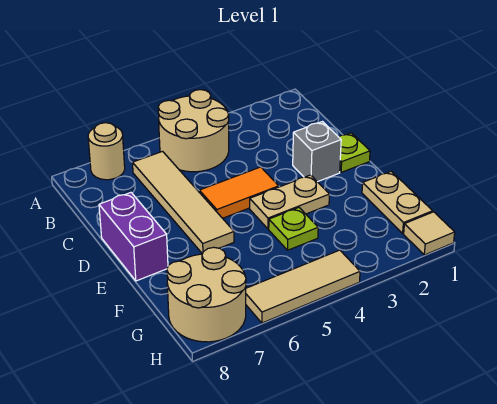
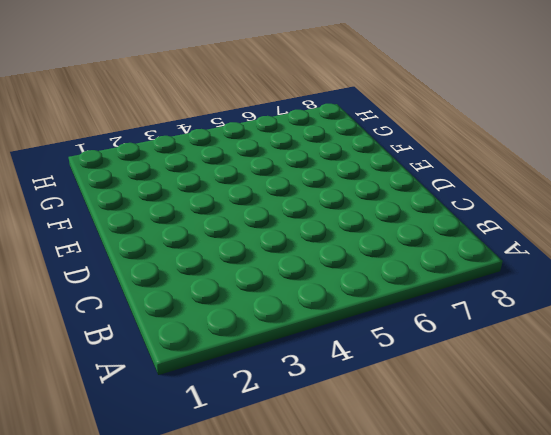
none -> tan 2x2 round brick [158,90,229,172]
none -> tan 1x1 round brick [88,123,125,180]
none -> tan 1x4 tile [132,151,234,254]

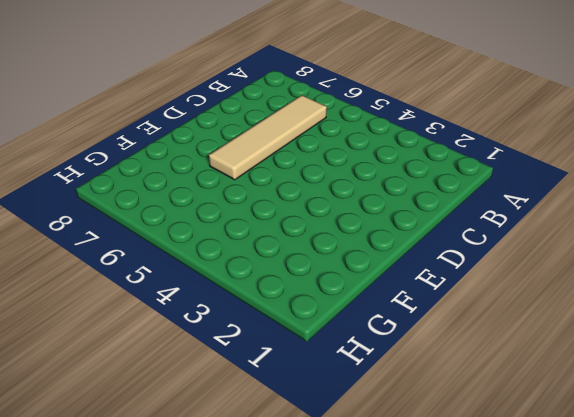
none -> tan 2x2 round brick [158,90,229,172]
none -> tan 1x1 round brick [88,123,125,180]
none -> lime 1x1 plate [339,133,370,172]

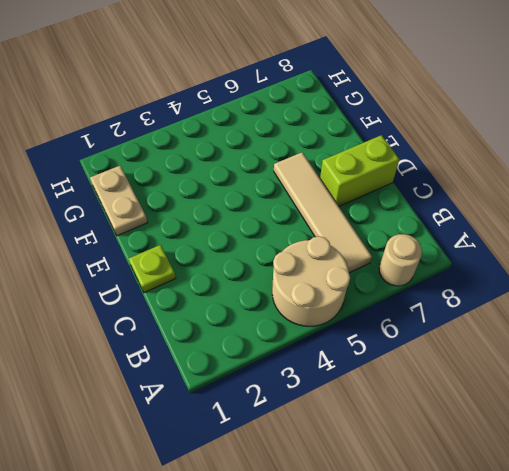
lime 1x2 brick [320,135,399,206] -> purple 1x2 brick [99,193,168,281]
none -> grey 1x1 brick [293,122,341,182]
none -> orange 1x2 tile [199,167,279,218]
none -> tan 1x2 plate [250,175,329,229]

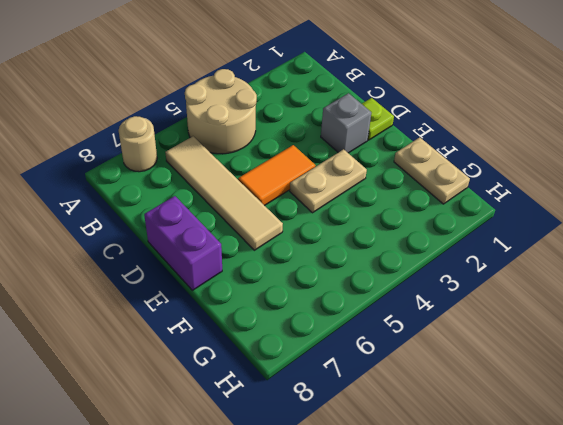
none -> lime 1x1 plate [269,208,318,250]
none -> tan 2x2 round brick [167,247,246,342]
none -> tan 1x1 tile [404,212,455,255]

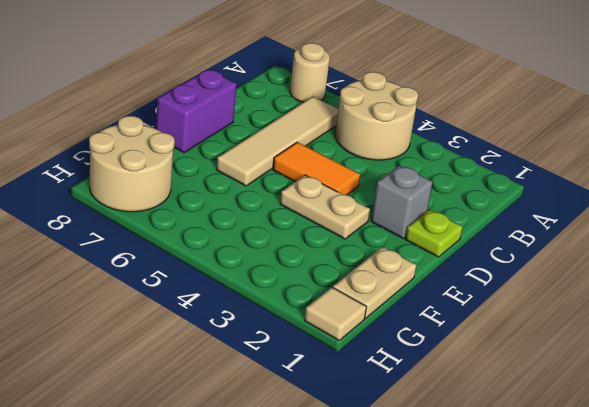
none -> lime 1x1 plate [269,208,318,250]
none -> tan 1x3 tile [246,250,360,323]

